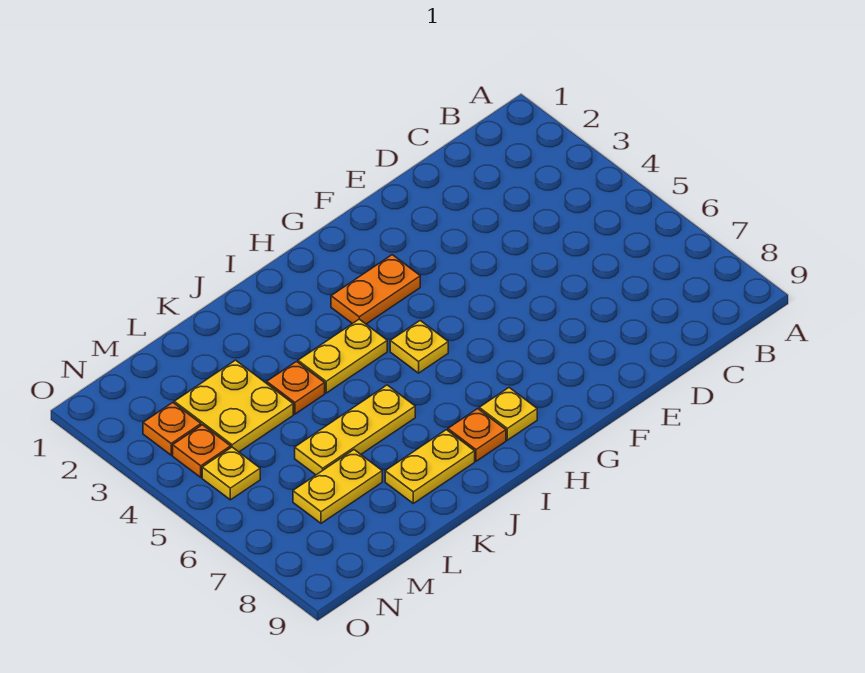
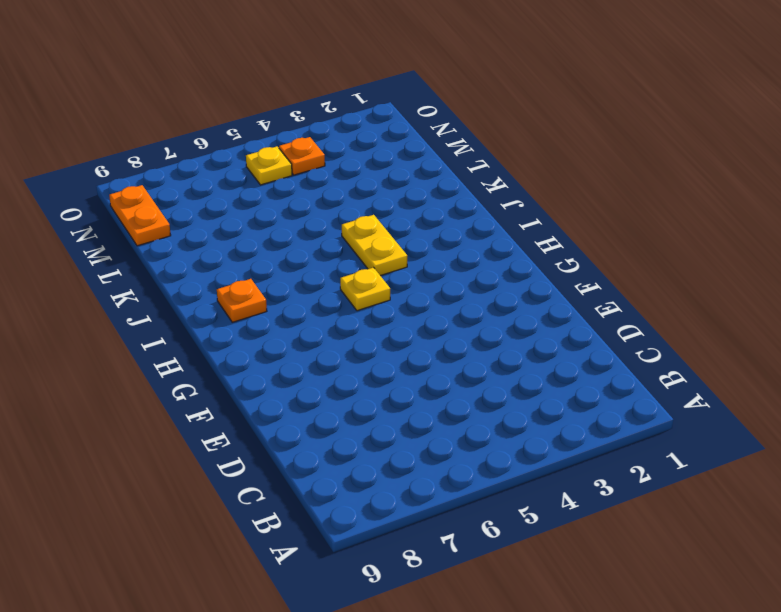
orange 1x2 plate [109,185,171,246] -> orange 1x2 plate moved to [331,255,420,324]
none -> yellow 1x1 plate [479,388,537,440]
none -> yellow 1x3 plate [295,385,415,475]
none -> yellow 1x2 plate [385,430,475,503]

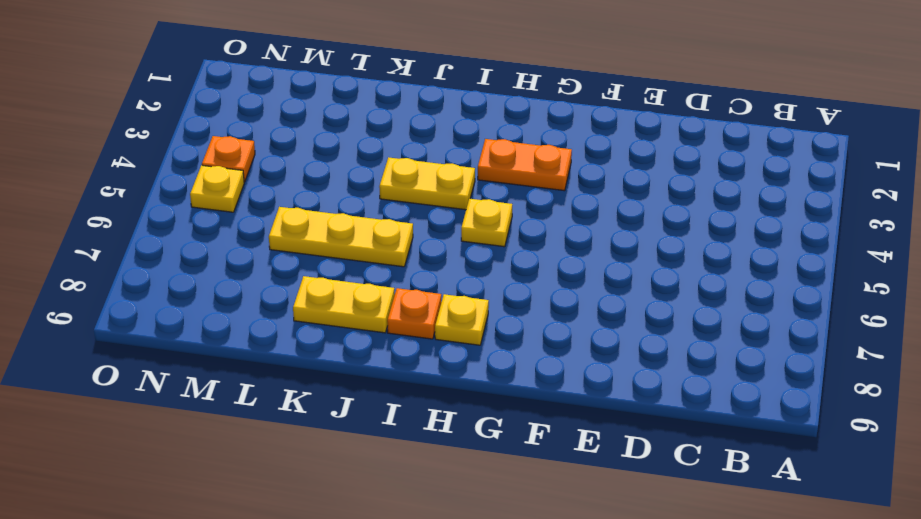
none -> orange 1x1 plate [267,362,325,414]
none -> yellow 2x2 plate [174,360,293,452]
none -> yellow 1x2 plate [293,450,382,523]

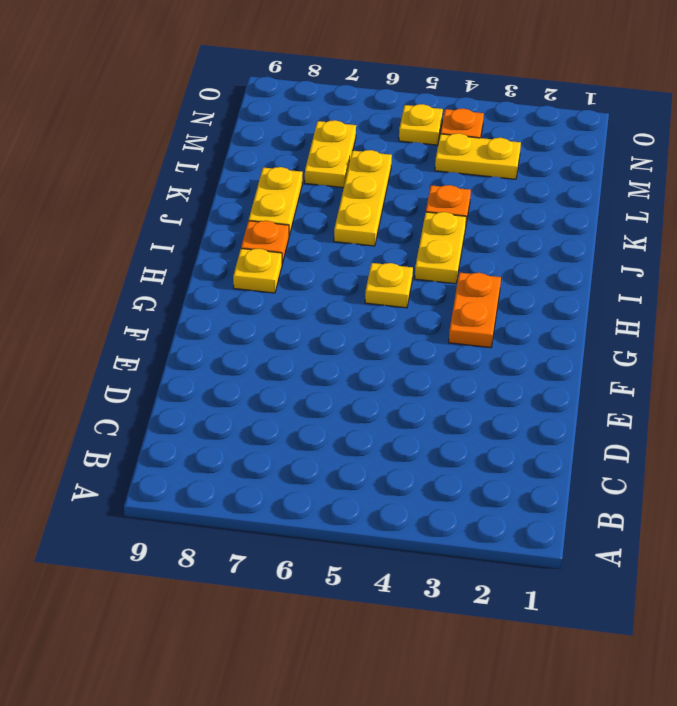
yellow 1x2 plate [435,133,521,179] -> yellow 2x2 plate [174,360,293,452]
none -> orange 1x1 plate [143,402,201,455]

